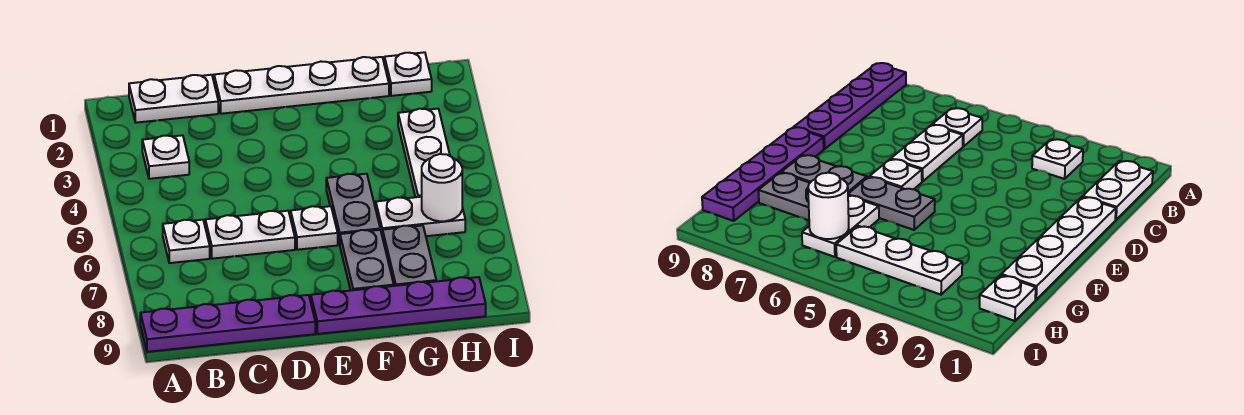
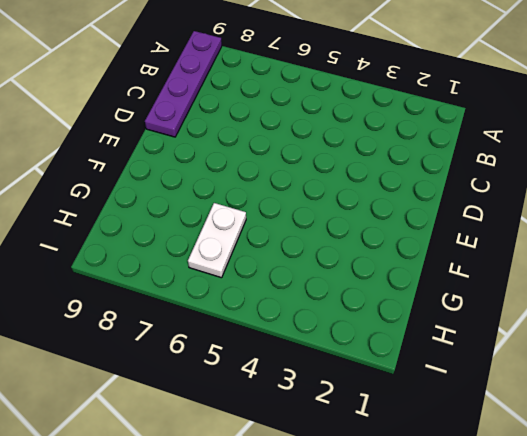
none -> white 1x2 plate [129,75,218,123]
none -> white 1x1 plate [142,135,189,179]
none -> white 1x1 plate [163,220,210,263]

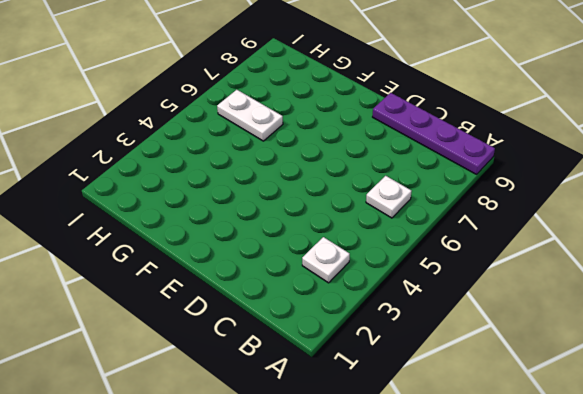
none -> white 1x2 plate [129,75,218,123]
none -> white 1x2 plate [205,211,295,259]
none -> white 1x4 plate [214,57,389,114]

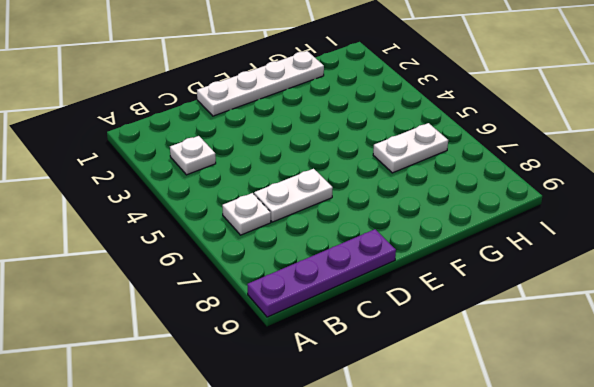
none -> white 1x2 plate [129,75,218,123]
none -> white 1x1 plate [291,206,338,250]
none -> purple 1x4 plate [311,277,486,334]

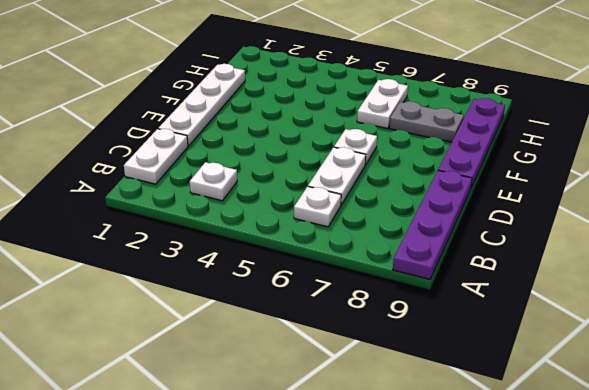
none -> grey 1x2 plate [326,174,380,244]
none -> grey 1x2 plate [340,230,394,290]
none -> white 1x1 plate [385,52,432,96]

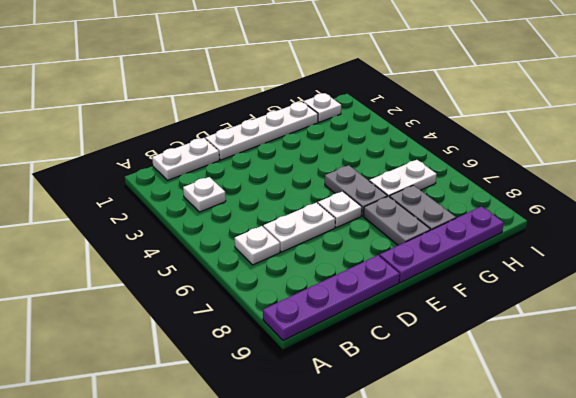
none -> white 1x3 plate [398,109,450,197]
none -> white 1x1 round brick [422,154,462,221]

